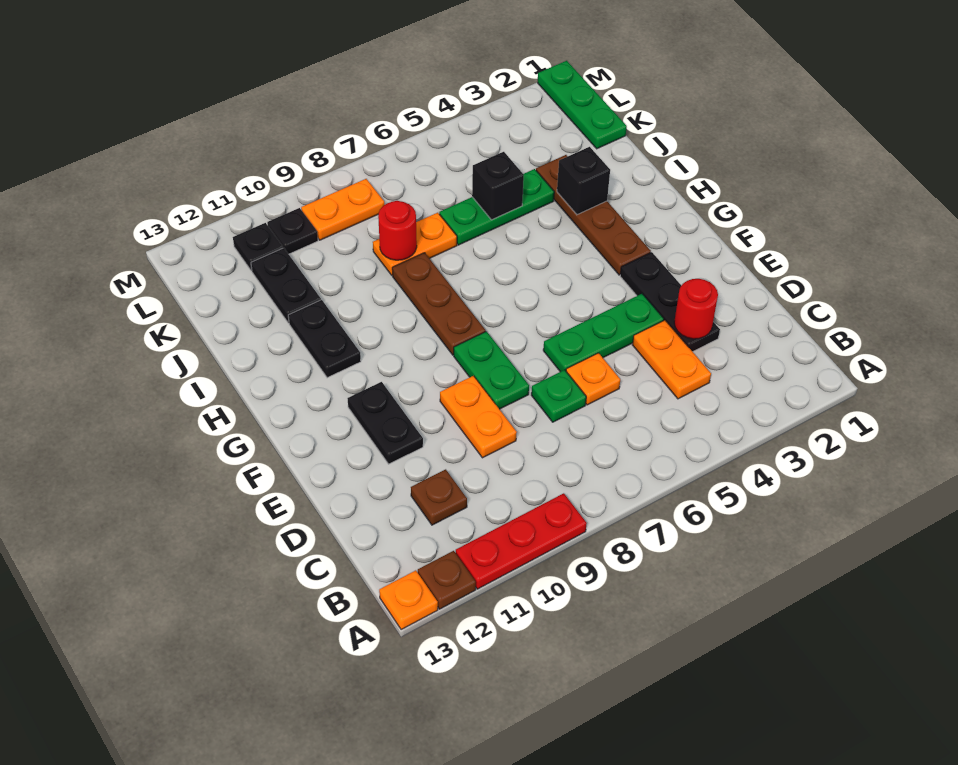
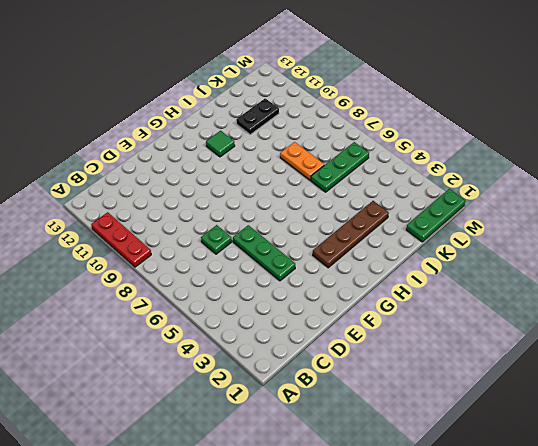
green 1x1 tile [206,131,235,157] -> black 1x2 plate [288,300,361,378]
green 1x3 plate [311,142,369,192] -> green 1x3 plate turned to [439,169,554,245]
none -> brown 1x1 plate [418,551,476,609]
none -> orange 1x1 plate [379,570,438,630]
none -> orange 1x2 plate [633,320,711,399]

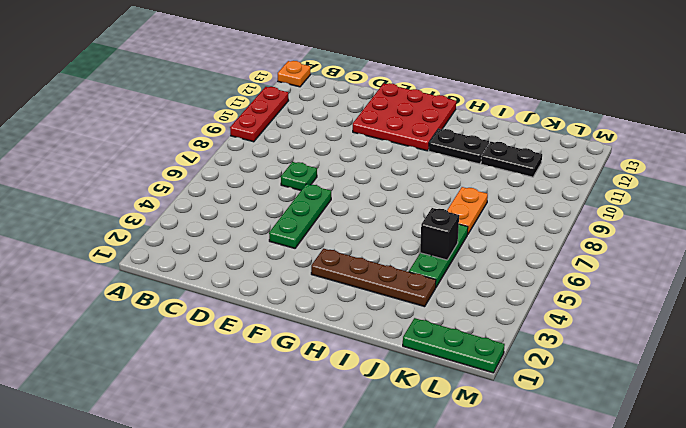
red 3x3 plate [353,83,456,151] -> black 1x2 plate [348,382,423,464]
none -> brown 1x1 plate [418,551,476,609]
none -> orange 1x2 plate [633,320,711,399]
none -> brown 1x1 plate [411,469,467,525]

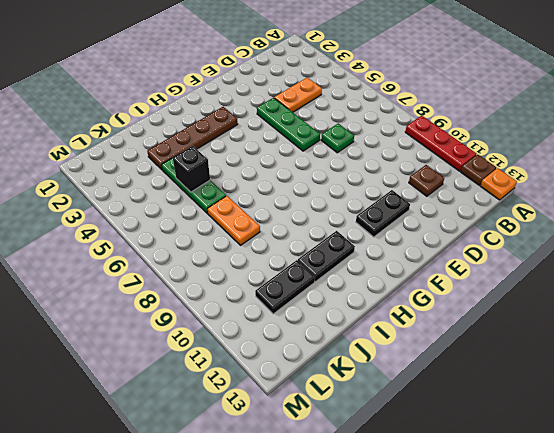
none -> black 1x3 plate [620,252,720,352]
none -> orange 1x1 plate [566,353,620,405]
none -> orange 1x2 plate [440,376,517,458]

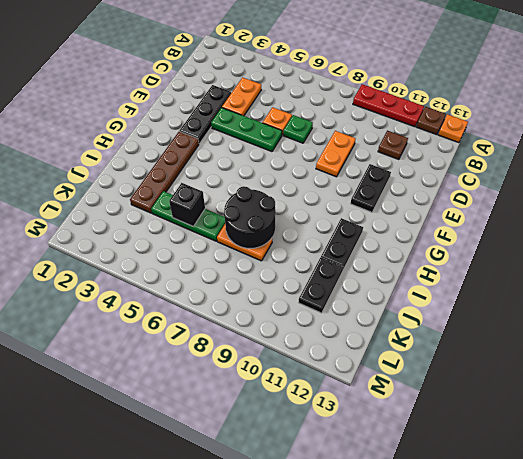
black 2x2 round brick [224,186,276,248] -> red 1x1 round brick [378,201,417,260]
none -> green 1x2 plate [454,331,529,409]
none -> brown 1x3 plate [392,253,486,355]
none -> green 1x3 plate [538,61,627,149]

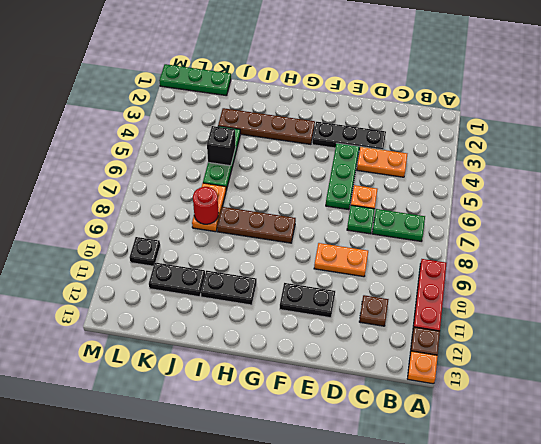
green 1x2 plate [372,209,425,241] -> green 1x2 plate moved to [454,331,529,409]
none -> orange 1x2 plate [301,179,385,240]
none -> black 1x1 plate [233,223,283,271]
none -> red 1x1 round brick [674,279,718,339]

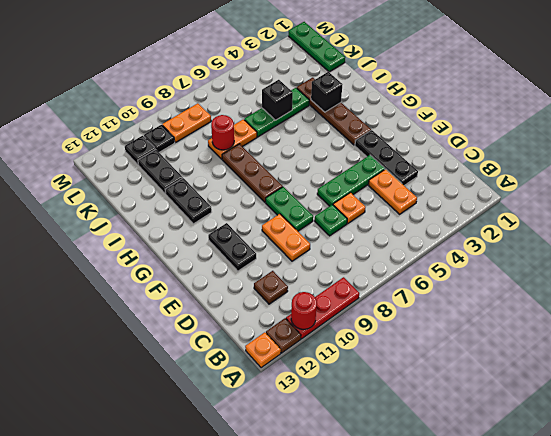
red 1x1 round brick [291,292,317,329] -> red 1x1 round brick moved to [674,279,718,339]

